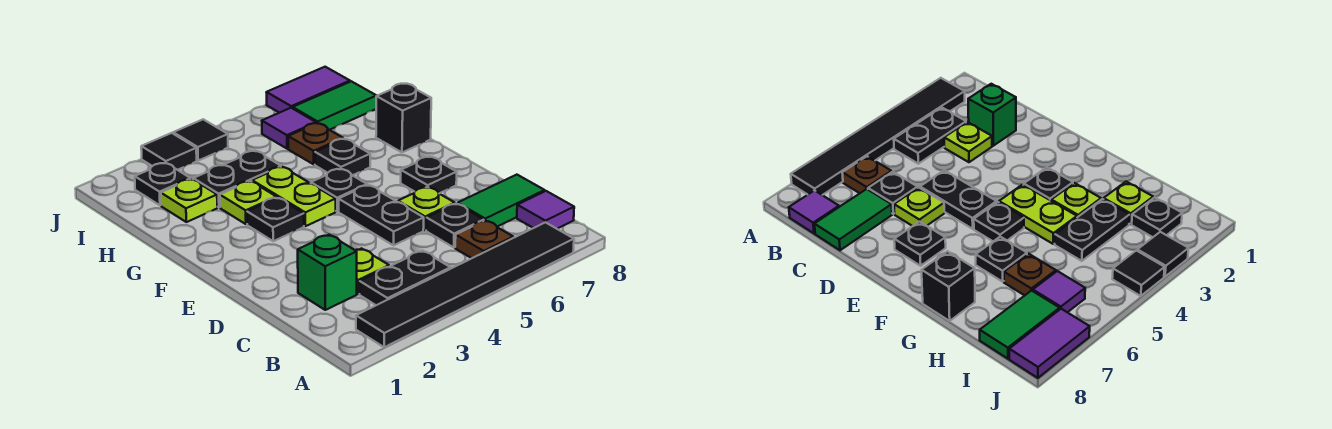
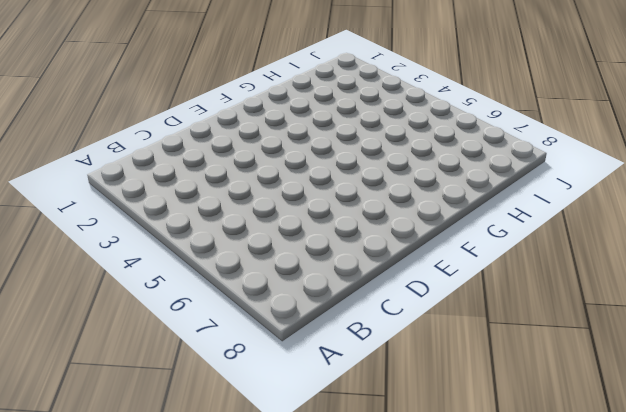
none -> black 1x6 tile [356,222,574,347]
none -> black 1x2 plate [360,251,451,305]
none -> brown 1x1 plate [455,220,513,258]

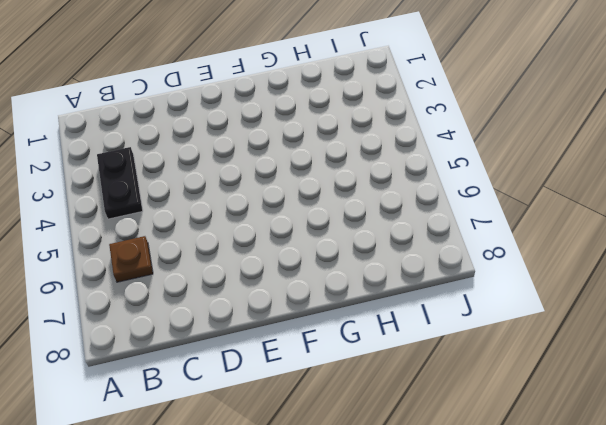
none -> black 1x6 tile [356,222,574,347]
none -> purple 1x1 tile [517,191,574,229]
none -> green 1x1 brick [298,235,357,310]

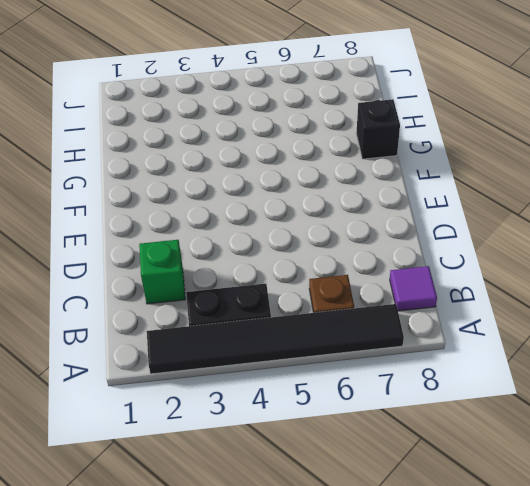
none -> lime 1x1 plate [355,249,389,294]
none -> black 1x1 plate [426,204,484,248]
none -> green 1x2 tile [458,175,545,227]

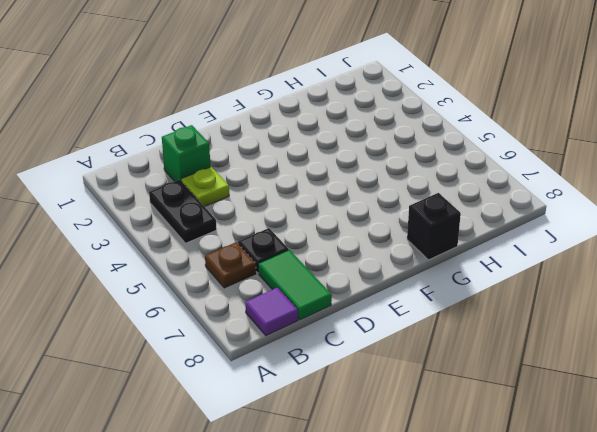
none -> black 1x6 tile [356,222,574,347]
none -> black 1x2 plate [339,185,424,245]
none -> lime 1x1 plate [398,187,455,230]

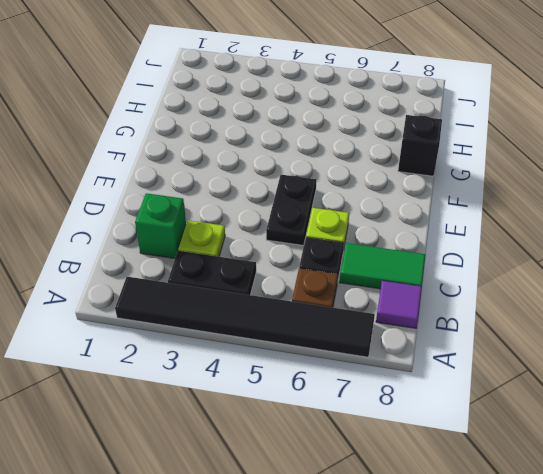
none -> black 1x1 plate [401,157,457,194]
none -> black 1x1 plate [247,197,304,241]
none -> lime 1x2 plate [252,167,336,226]

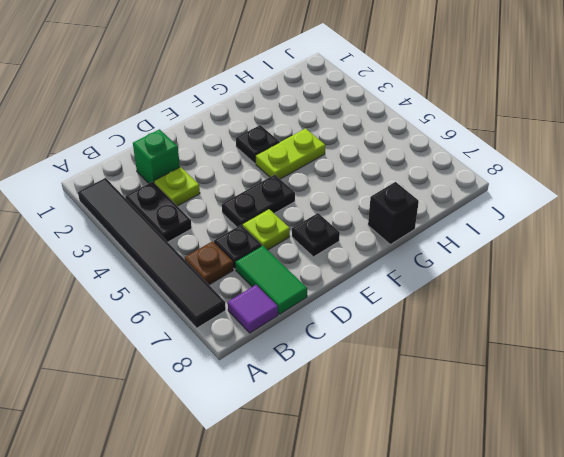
none -> black 1x1 plate [311,169,367,211]
none -> lime 1x1 plate [220,181,276,224]
none -> black 1x1 plate [315,139,370,175]

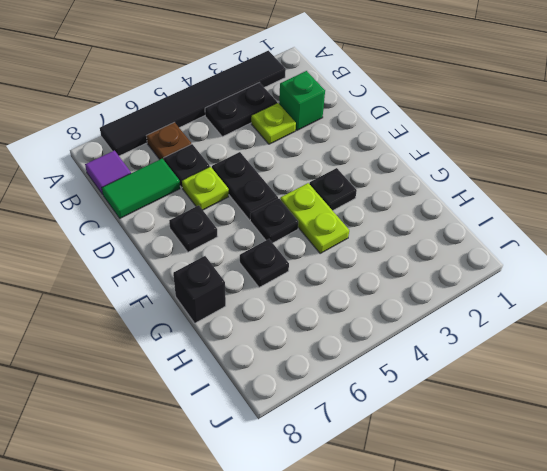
none -> lime 1x1 plate [220,181,276,224]
none -> lime 1x1 plate [161,179,217,222]
none -> black 1x2 plate [193,151,281,207]

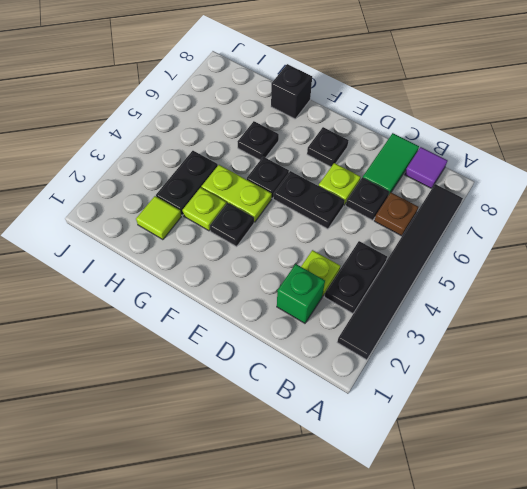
lime 1x1 tile [136,196,181,240] -> lime 1x1 plate [161,179,217,222]
none -> brown 1x1 plate [288,123,343,164]
none -> black 1x1 plate [135,163,191,205]
none -> purple 1x1 tile [262,108,316,149]

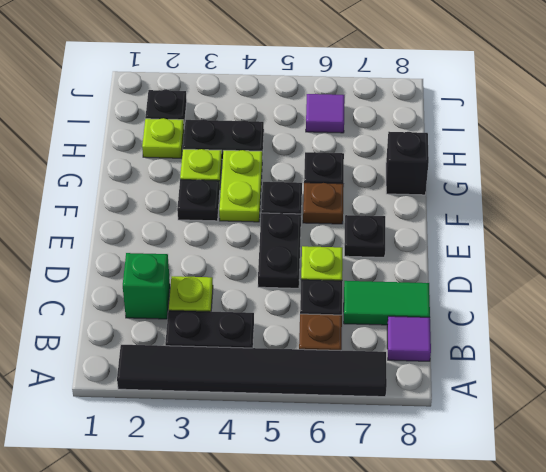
brown 1x1 plate [303,183,344,224] -> brown 1x1 plate moved to [288,123,343,164]
none -> green 1x2 tile [293,81,376,130]
none -> black 1x1 tile [141,133,197,170]
none -> black 1x1 tile [173,119,228,161]

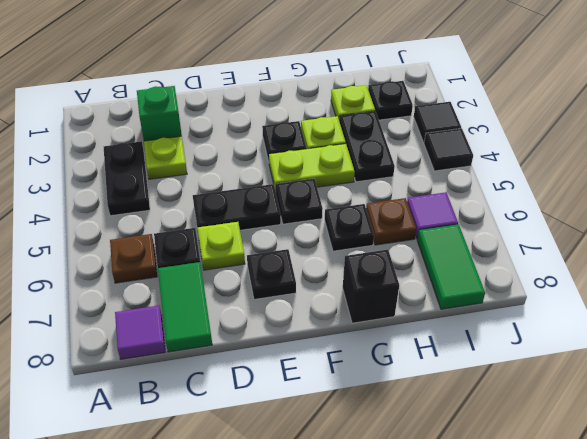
none -> black 1x6 tile [356,222,574,347]
none -> purple 1x2 tile [266,67,350,113]

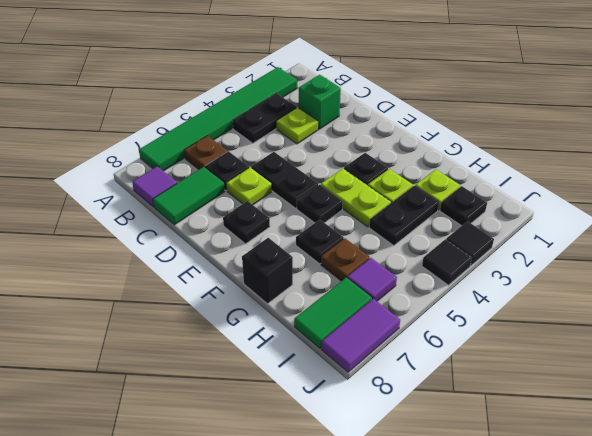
green 1x6 tile [139,67,297,171] -> black 1x6 tile [356,222,574,347]

